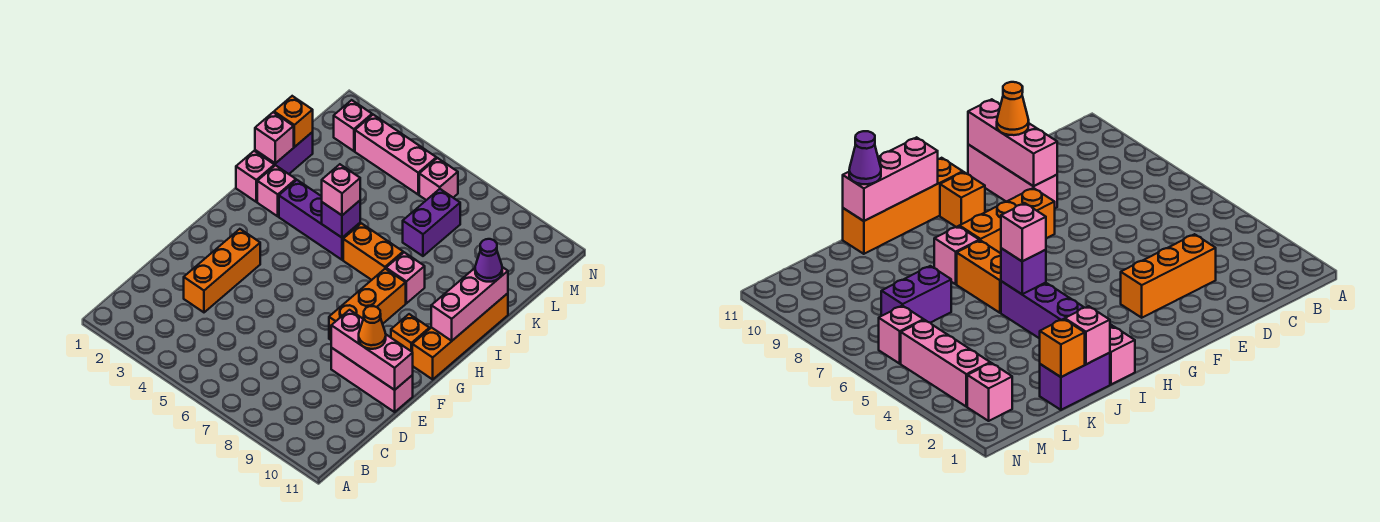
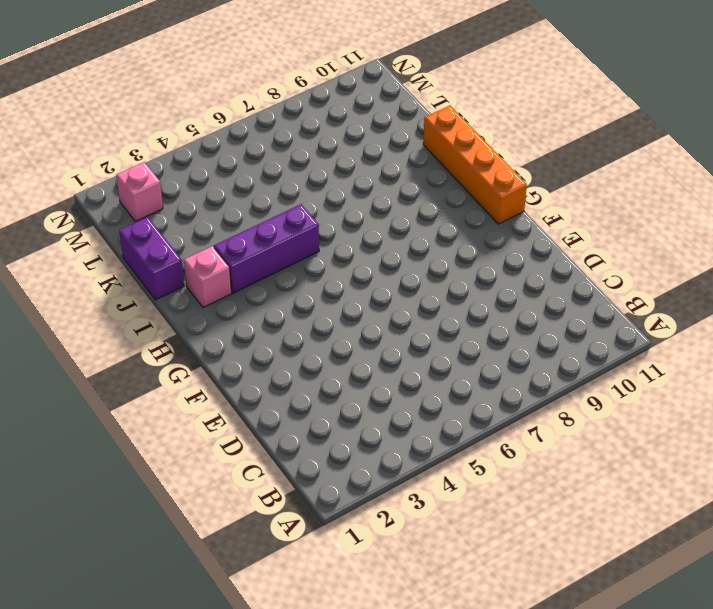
none -> orange 1x3 brick [184,229,260,312]
none -> pink 1x3 brick [331,348,413,412]
none -> orange 1x3 brick [329,269,406,340]

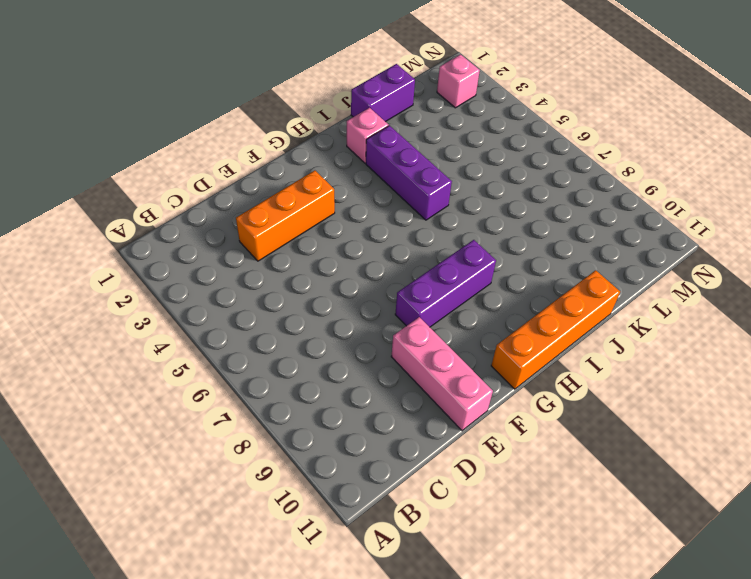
purple 1x3 brick [395,240,496,327] -> orange 1x3 brick [329,269,406,340]
none -> orange 1x1 brick [391,314,429,352]
none -> pink 1x1 brick [236,151,274,202]
none -> orange 1x2 brick [343,223,403,280]

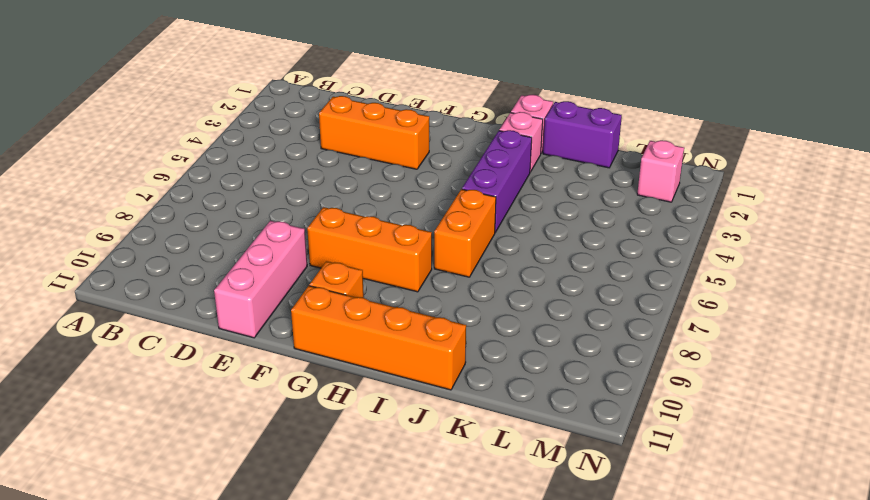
none -> pink 1x1 brick [386,252,425,303]
none -> purple 1x2 brick [403,189,460,256]
none -> pink 1x3 brick [355,115,436,194]

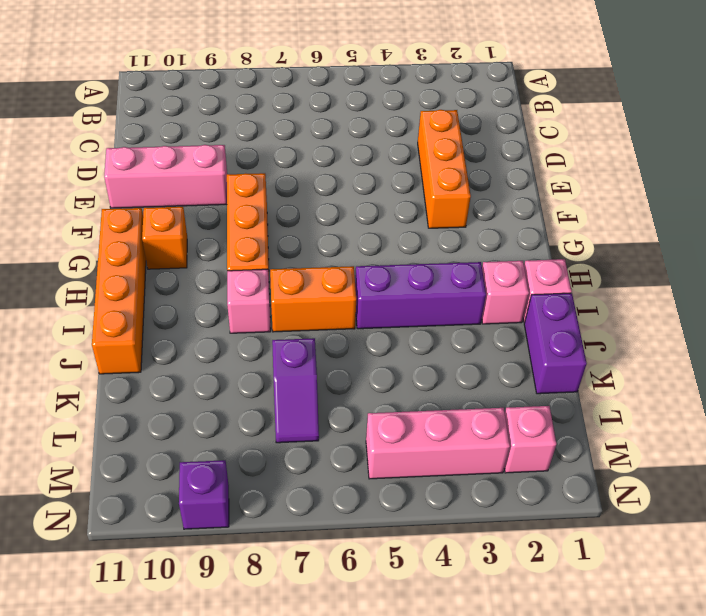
purple 1x2 slope [272,338,319,443] -> purple 1x2 brick [403,189,460,256]
purple 1x1 brick [179,460,229,529] -> purple 1x1 brick moved to [322,201,360,238]
none -> pink 1x1 brick [419,158,458,200]
none -> pink 1x3 brick [331,310,413,390]
none -> pink 1x3 brick [431,267,508,341]

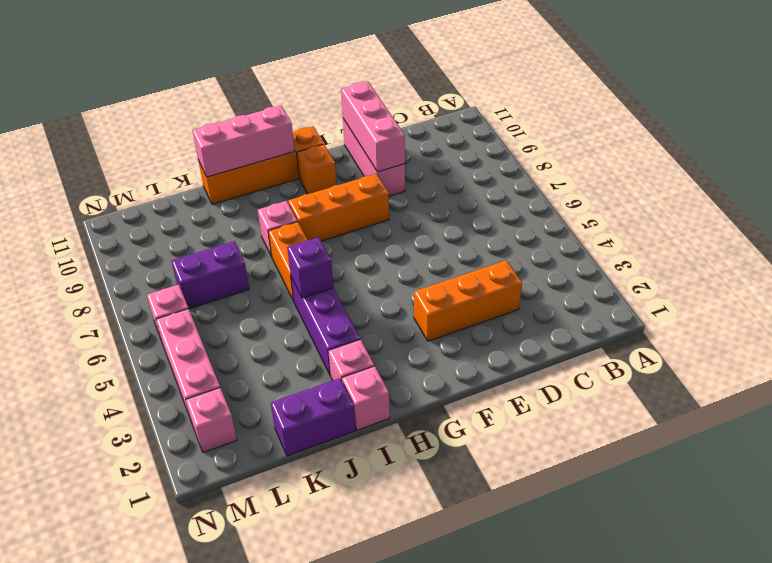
none -> pink 1x1 brick [255,112,294,163]
none -> orange 1x1 brick [274,96,313,147]
none -> orange 1x1 cone [359,306,386,349]

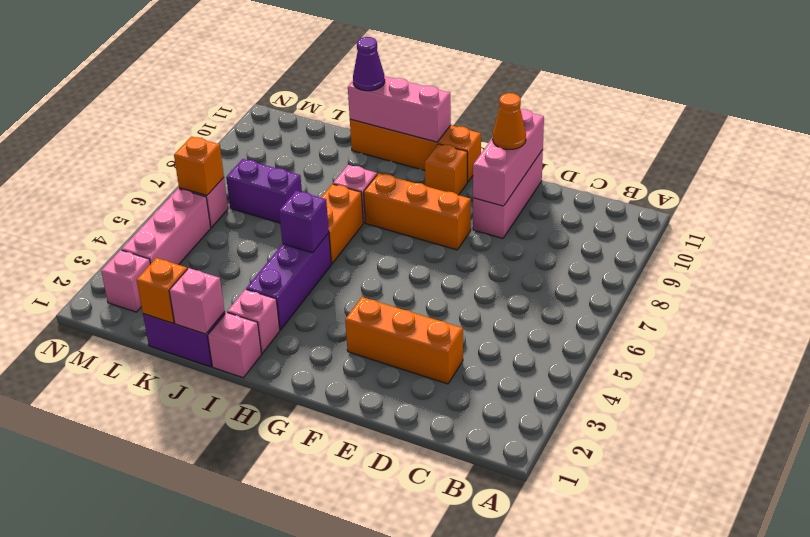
orange 1x1 brick [174,137,224,196] -> none
none -> pink 1x1 brick [322,164,360,215]

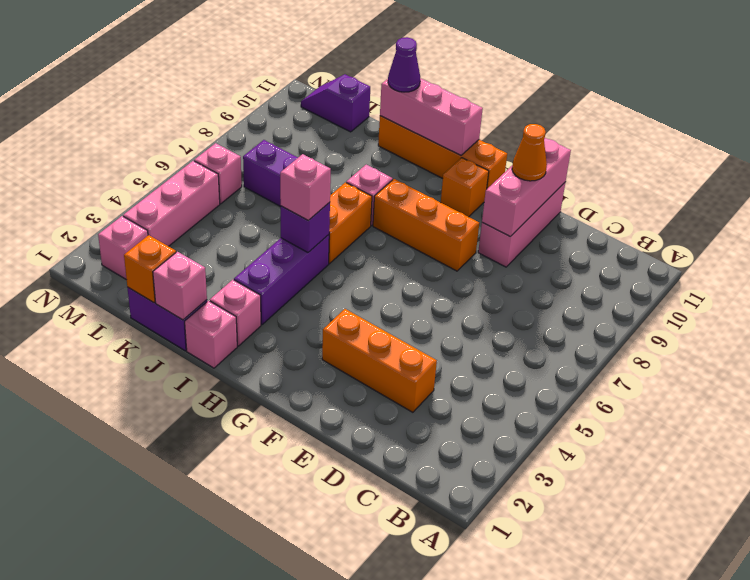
purple 1x2 slope [301,74,370,132] -> none

